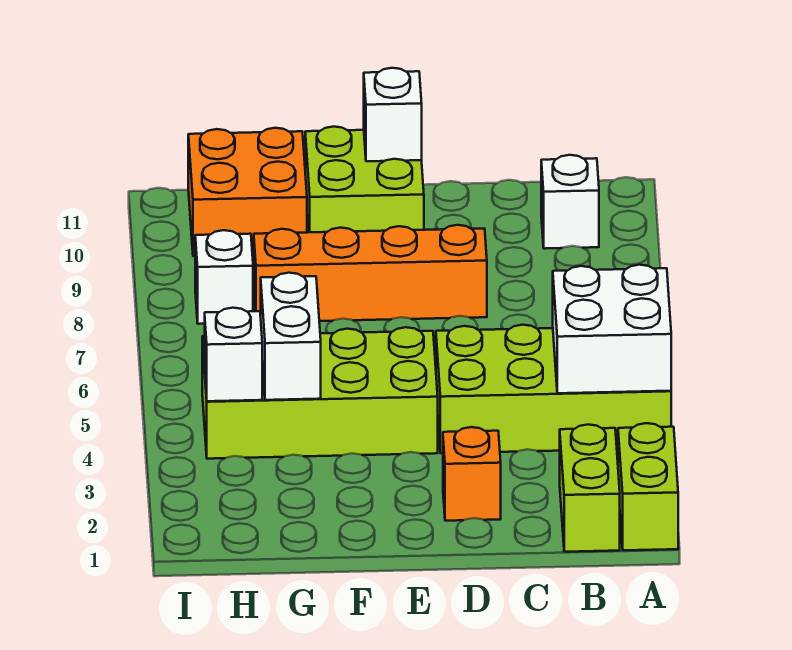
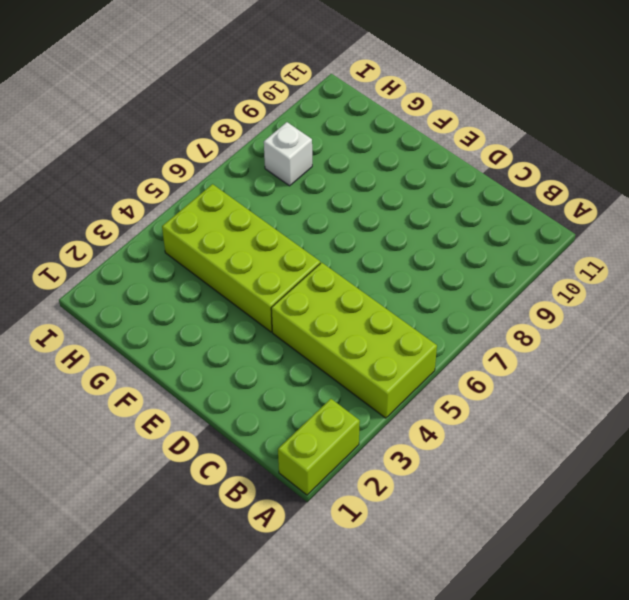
none -> lime 1x2 brick [560,425,620,552]
none -> white 1x1 brick [541,155,599,249]
none -> orange 1x1 brick [443,427,501,521]

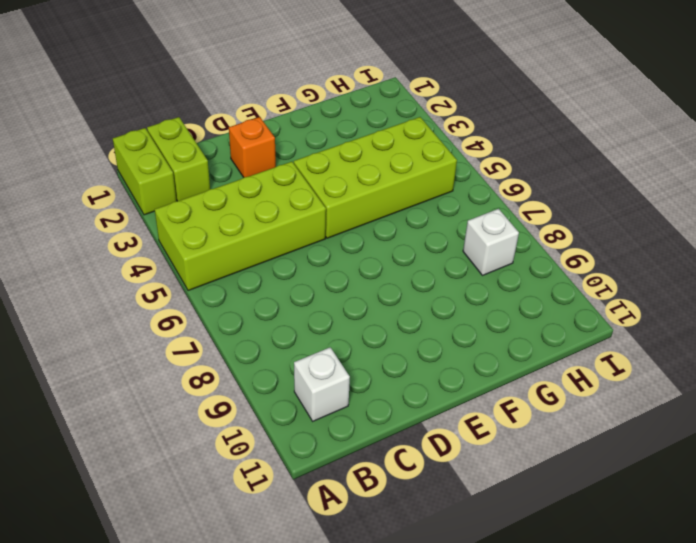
none -> orange 1x4 brick [254,225,487,321]
none -> lime 2x2 brick [305,127,424,232]
none -> orange 2x2 brick [188,128,307,256]

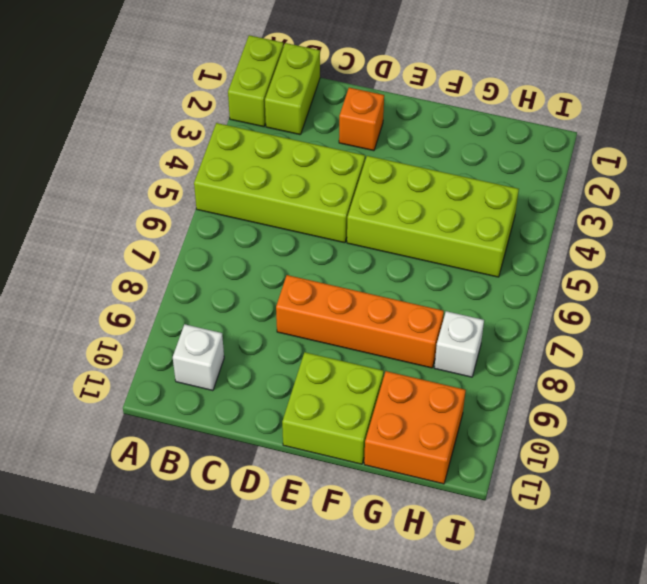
none -> white 2x2 brick [553,265,671,393]
none -> white 1x1 brick [364,68,422,161]
none -> white 1x2 brick [261,273,321,400]

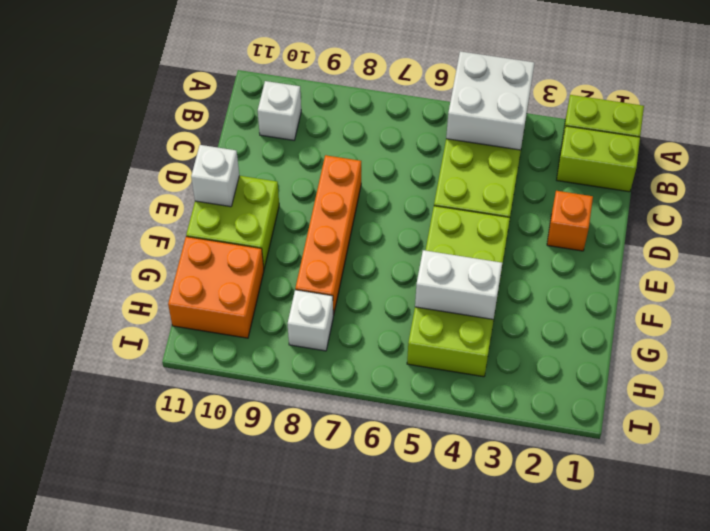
none -> white 1x1 brick [205,308,262,401]

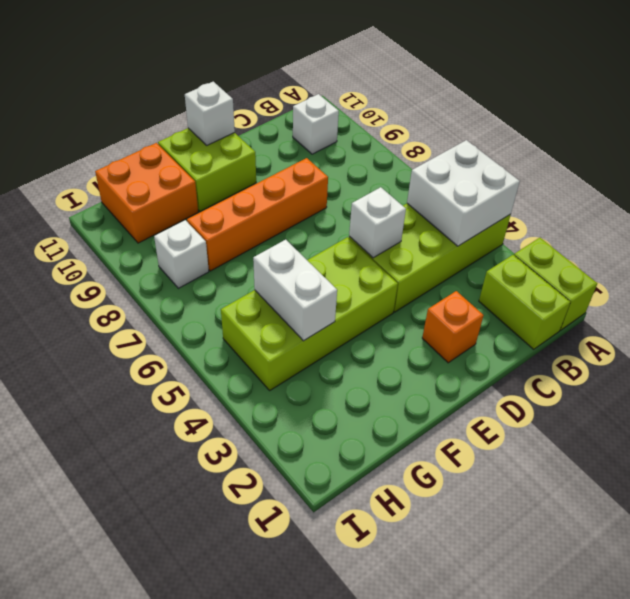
white 1x1 brick [349,187,406,258] -> white 1x1 brick moved to [205,308,262,401]

